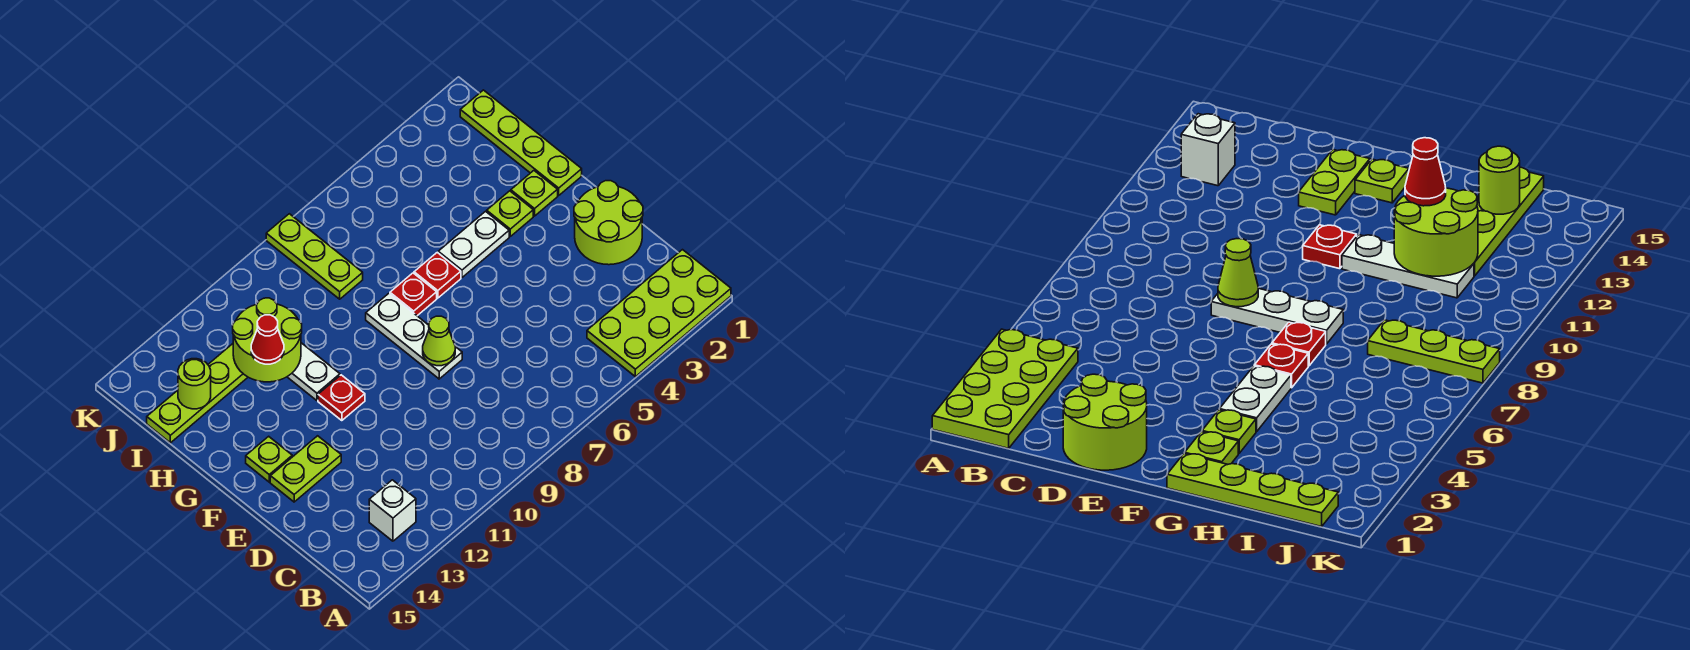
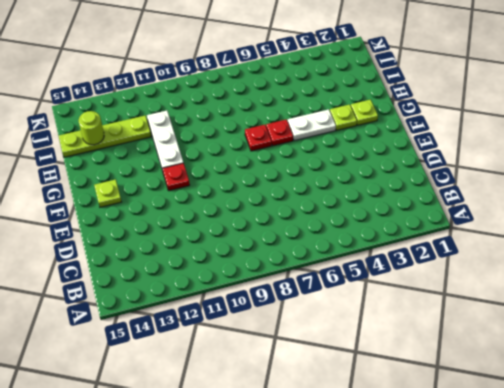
none -> lime 2x4 plate [587,250,731,377]
none -> white 1x1 brick [369,480,416,541]
none -> lime 2x2 round brick [574,181,643,265]

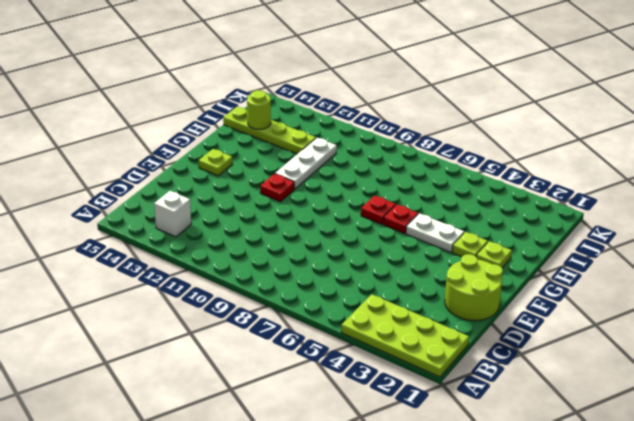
none -> white 1x3 plate [366,294,462,379]
none -> lime 1x2 plate [270,436,341,502]
none -> lime 1x4 plate [460,90,582,195]

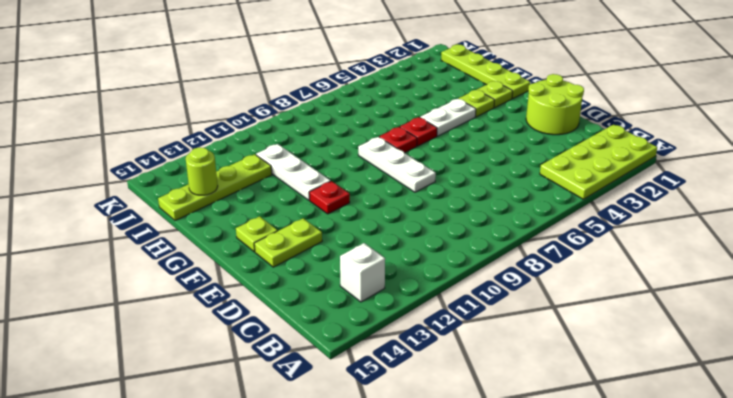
none -> lime 1x3 plate [266,214,363,299]
none -> lime 1x1 cone [423,316,455,366]
none -> lime 2x2 round brick [233,298,302,382]

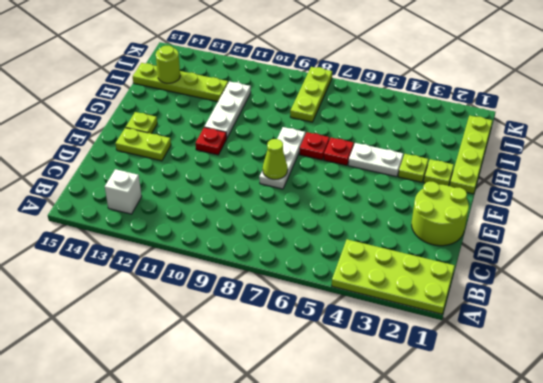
none -> lime 2x2 round brick [233,298,302,382]
none -> red 1x1 cone [251,315,284,364]

